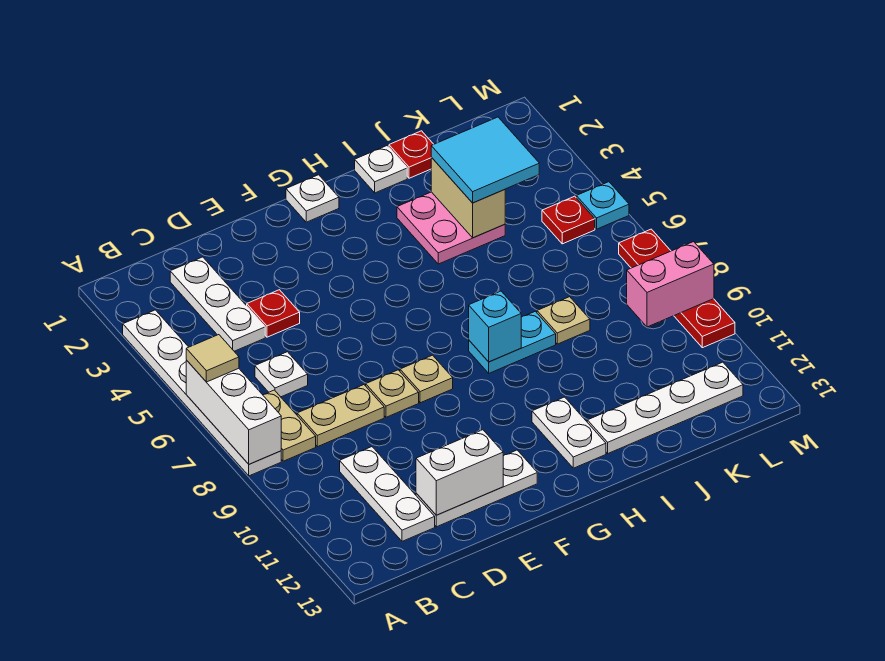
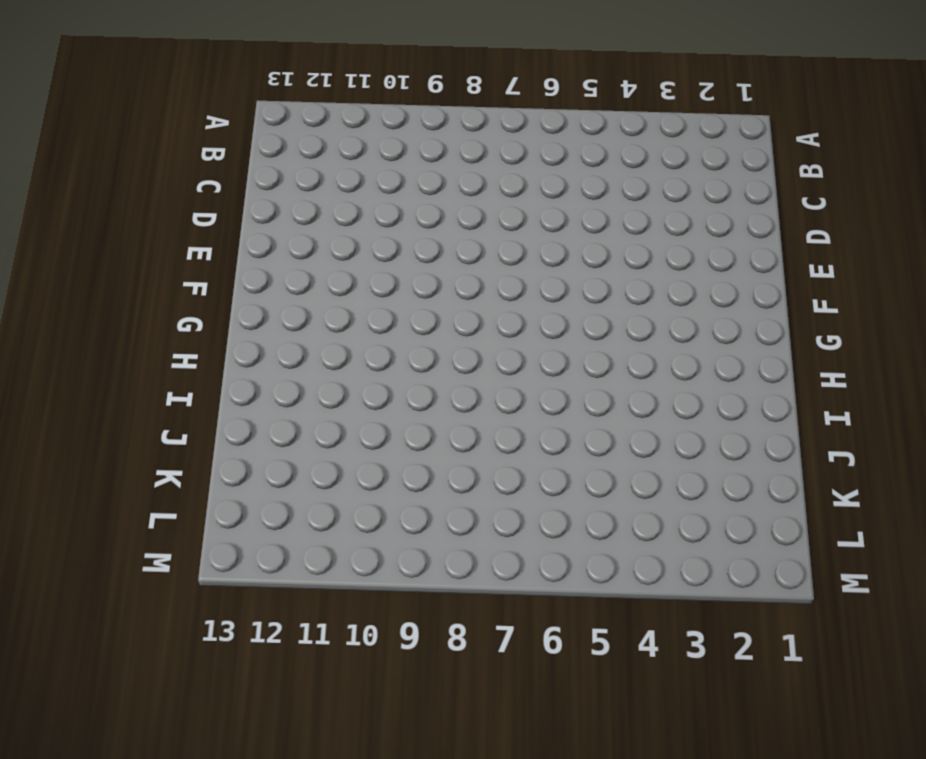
none -> white 1x6 plate [123,310,281,476]
none -> tan 1x2 plate [263,390,316,461]
none -> white 1x3 plate [170,257,265,351]

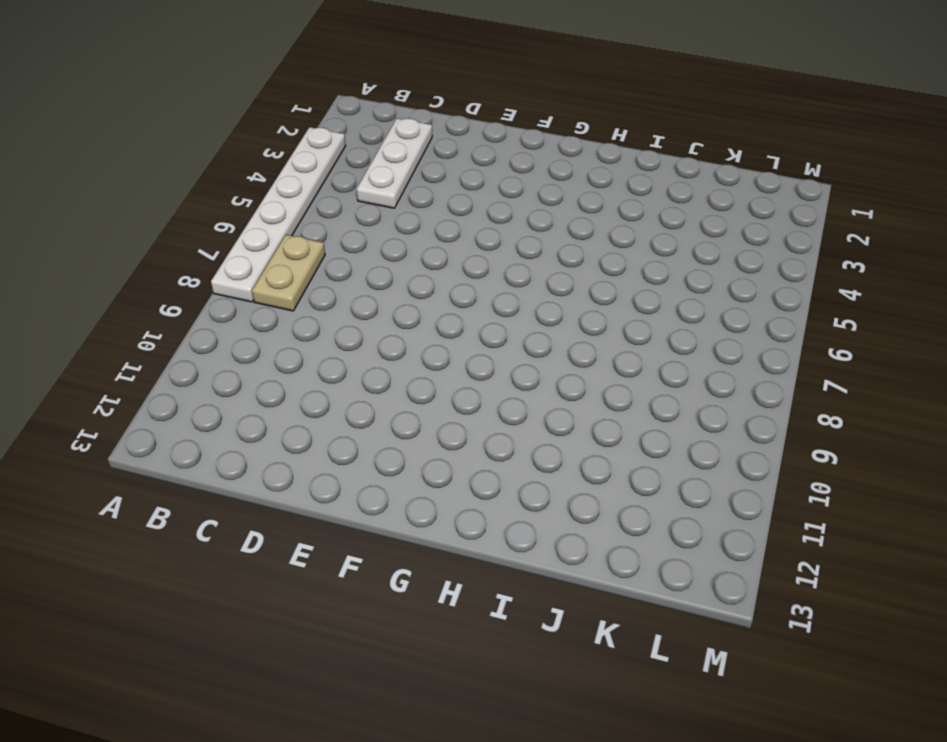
none -> white 1x1 plate [255,352,308,397]
none -> tan 1x2 plate [297,385,384,447]
none -> white 1x3 plate [340,447,435,541]

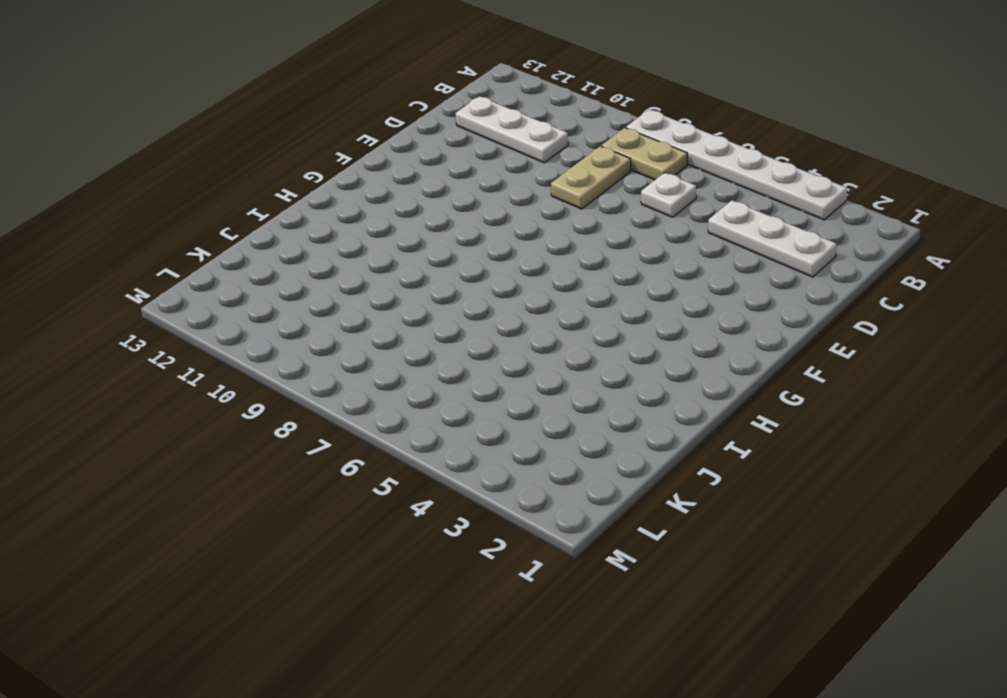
none -> red 1x1 plate [247,290,300,337]
none -> white 1x3 plate [416,450,537,527]
none -> tan 1x1 plate [366,370,419,417]

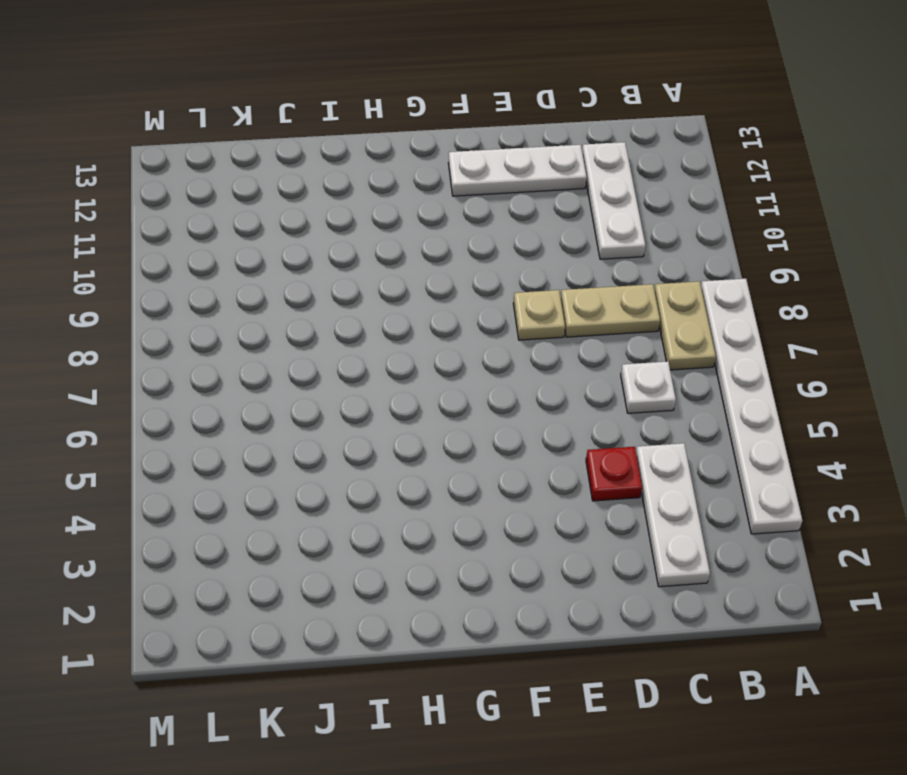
none -> tan 1x1 plate [400,355,453,403]
none -> white 1x1 plate [286,175,339,222]
none -> cyan 1x2 plate [469,311,556,373]

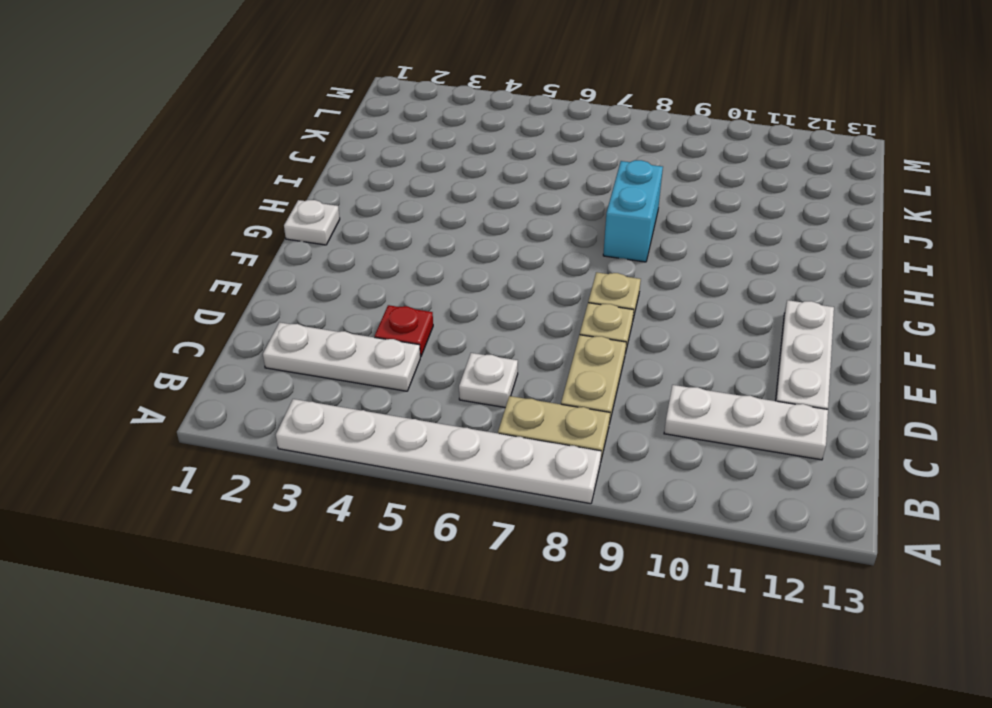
cyan 1x2 brick [603,160,663,262] -> cyan 1x2 plate [469,311,556,373]
none -> white 1x2 plate [532,397,606,468]
none -> white 1x1 plate [355,146,407,193]
none -> pink 2x2 plate [397,192,505,264]

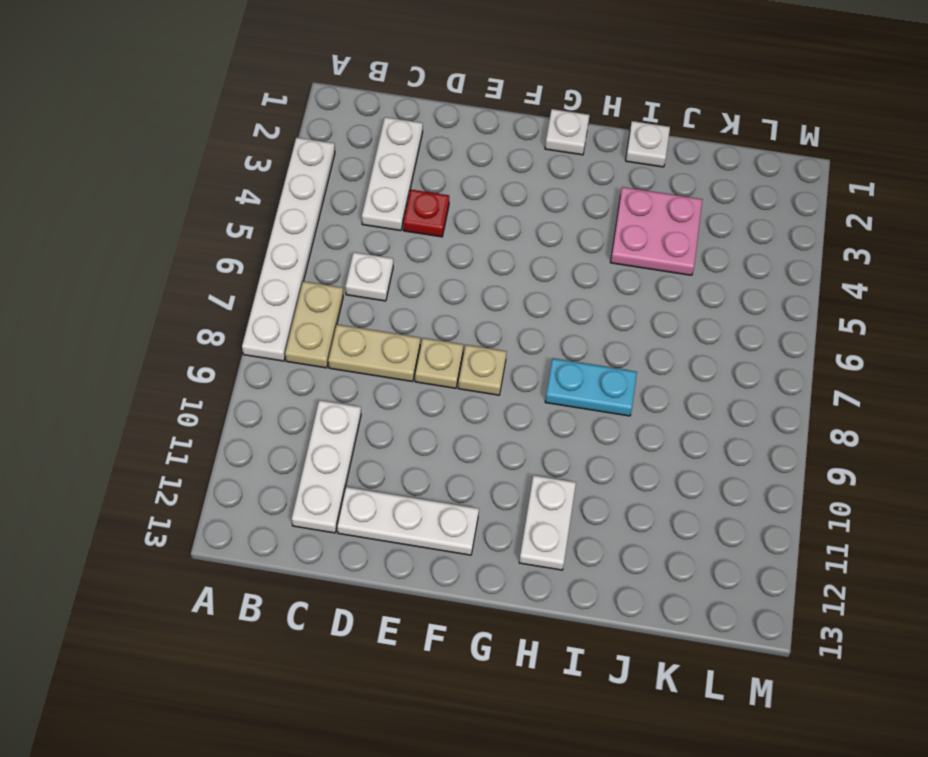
none -> white 1x4 plate [587,362,743,453]
none -> red 1x1 plate [389,131,434,178]
none -> tan 1x1 plate [537,297,590,344]

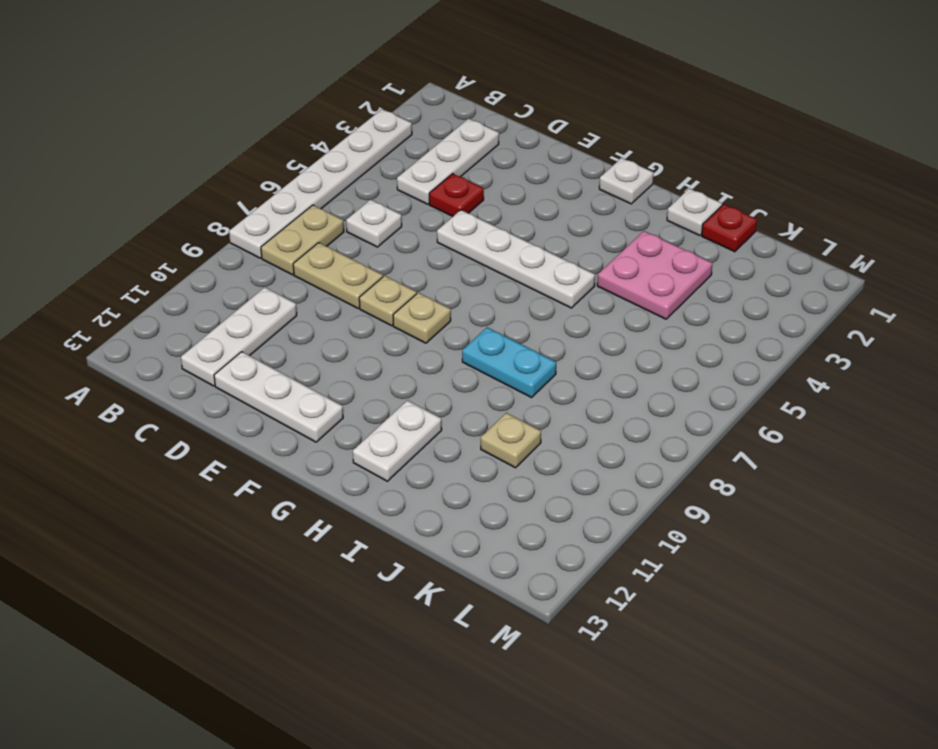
white 1x4 plate [437,210,595,308] -> white 1x4 plate moved to [587,362,743,453]
tan 1x1 plate [481,413,541,468] -> tan 1x1 plate moved to [537,297,590,344]
none -> red 1x1 plate [542,196,595,244]
none -> cyan 1x1 plate [576,182,629,229]
none -> red 1x4 plate [619,229,735,348]

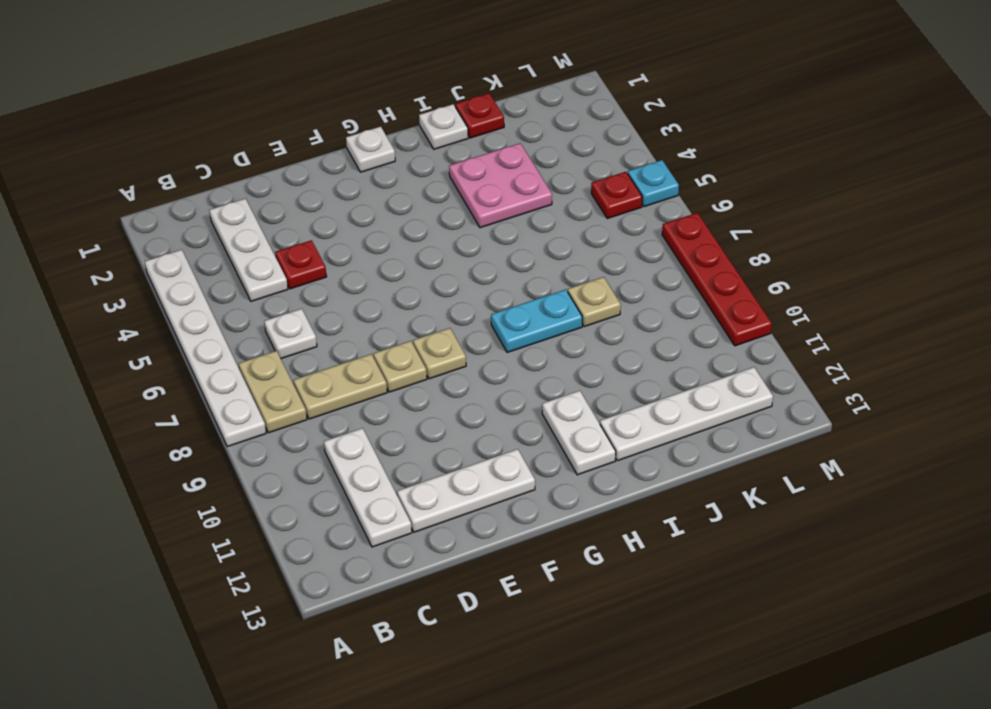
none -> white 1x3 brick [186,360,281,464]
none -> white 1x2 brick [416,430,503,515]
none -> cyan 1x1 brick [469,291,521,362]

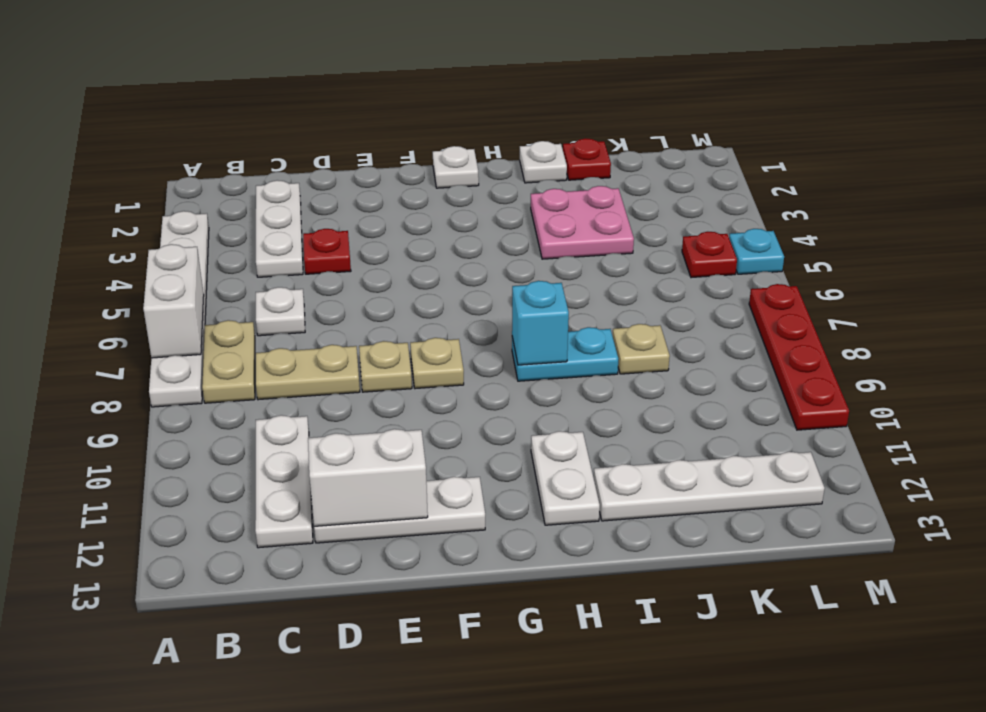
white 1x2 brick [143,244,204,358] -> white 1x3 brick [186,360,281,464]
none -> tan 1x2 brick [431,157,505,238]
none -> pink 1x2 brick [627,242,714,327]
none -> tan 1x1 tile [186,335,239,382]

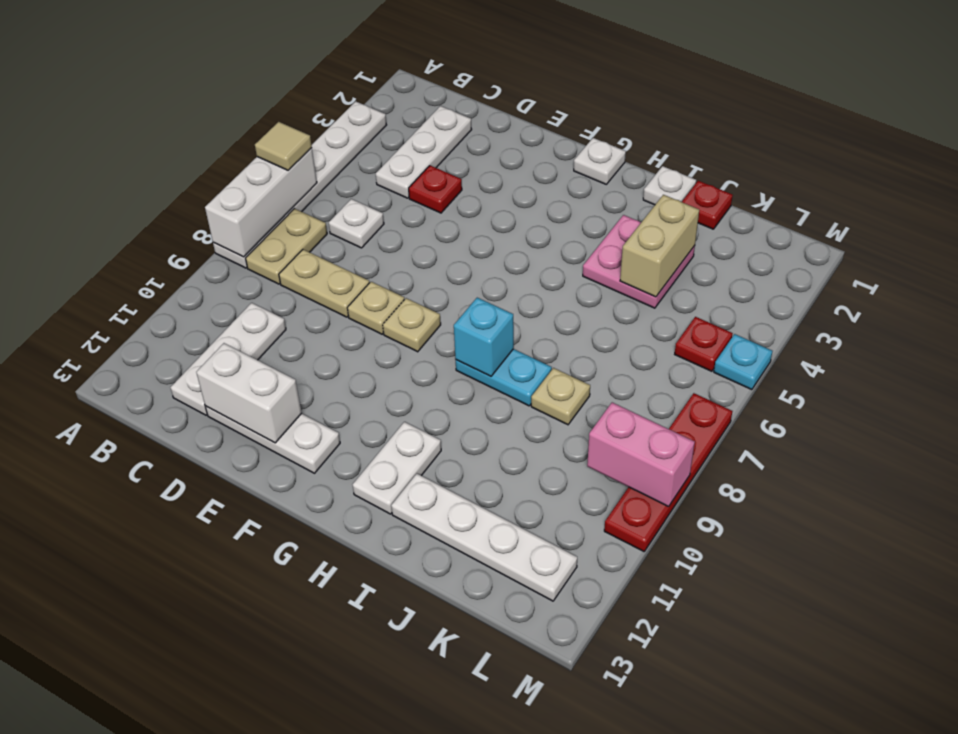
none -> cyan 2x2 tile [431,117,539,203]

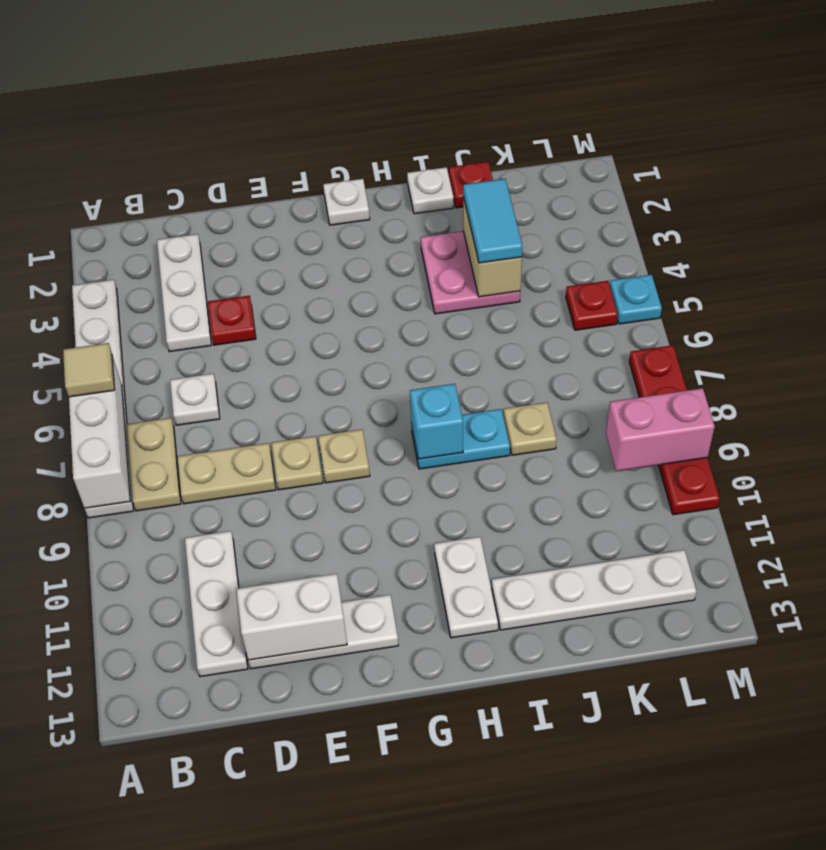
cyan 1x2 tile [463,179,522,263] -> cyan 2x2 tile [431,117,539,203]

